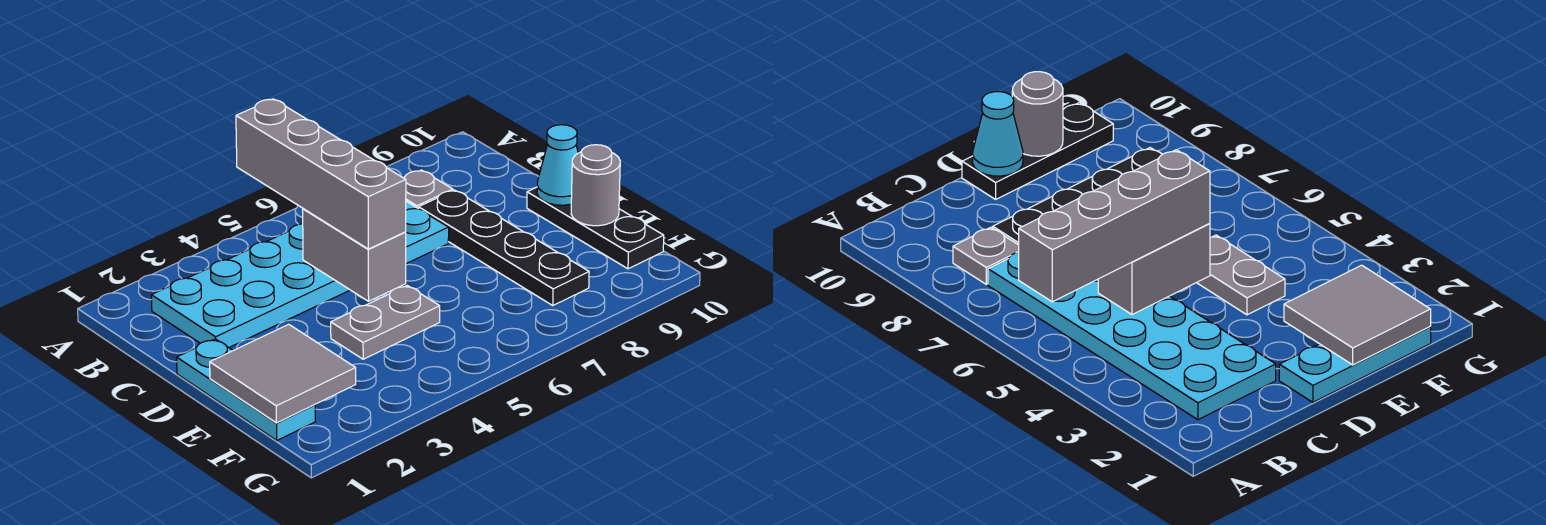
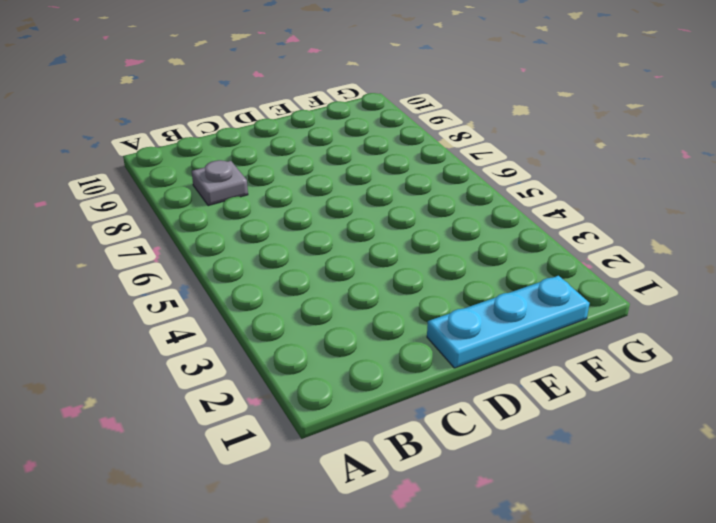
none -> cyan 2x6 plate [151,201,449,348]
none -> black 1x4 plate [419,190,589,305]

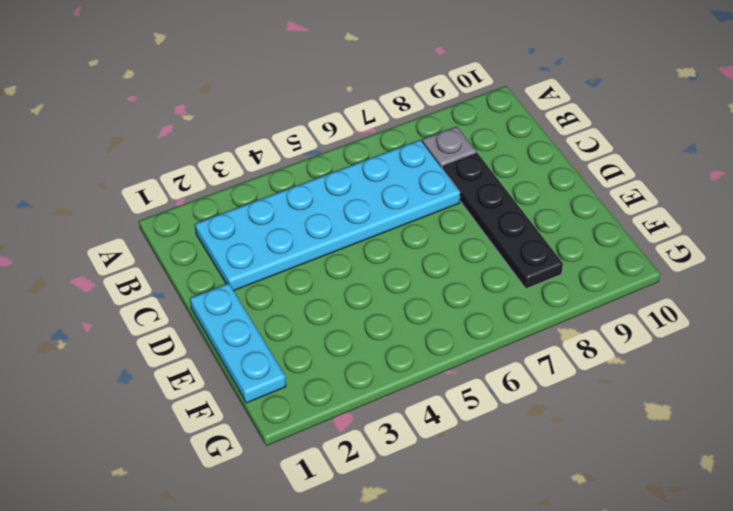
none -> black 1x3 plate [527,187,664,269]
none -> grey 1x2 plate [331,286,440,359]

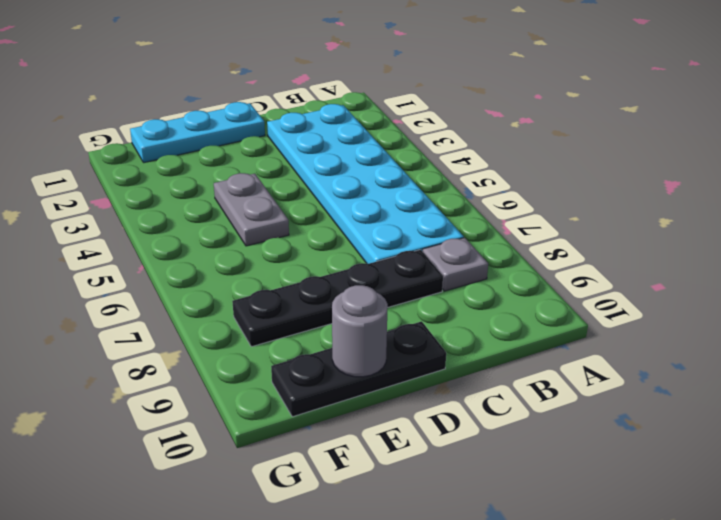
none -> grey 1x2 brick [303,209,406,301]
none -> cyan 1x1 cone [537,125,578,205]

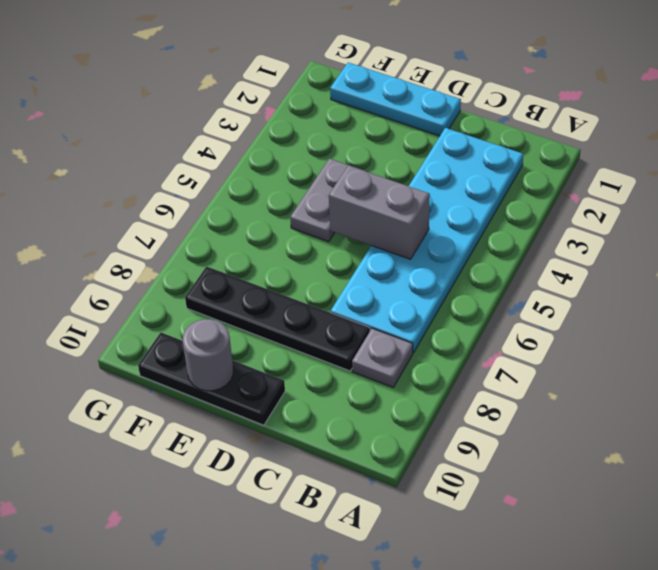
none -> cyan 1x1 cone [537,125,578,205]
none -> grey 2x2 tile [210,324,356,423]

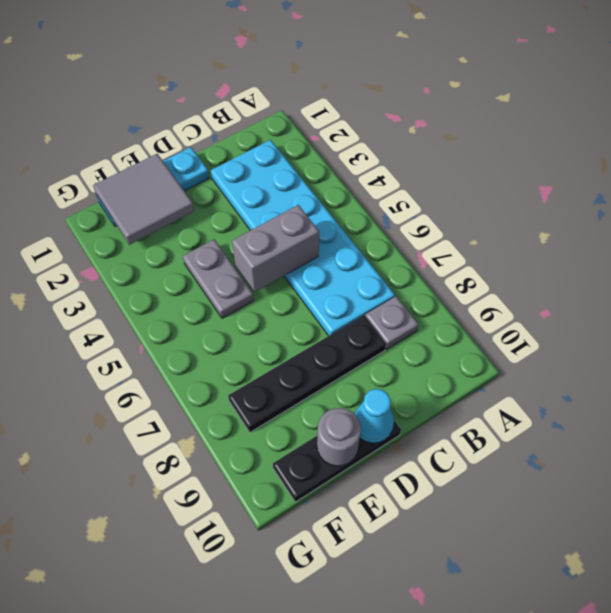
none -> grey 1x4 brick [236,99,406,249]

